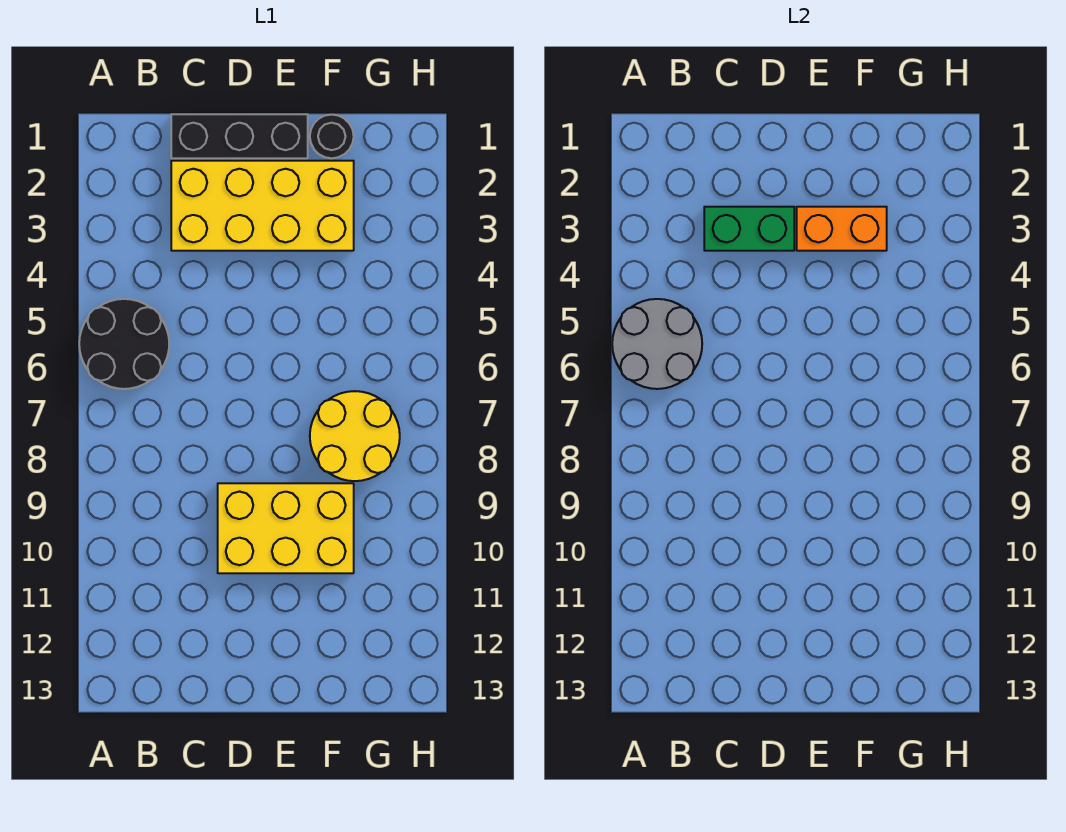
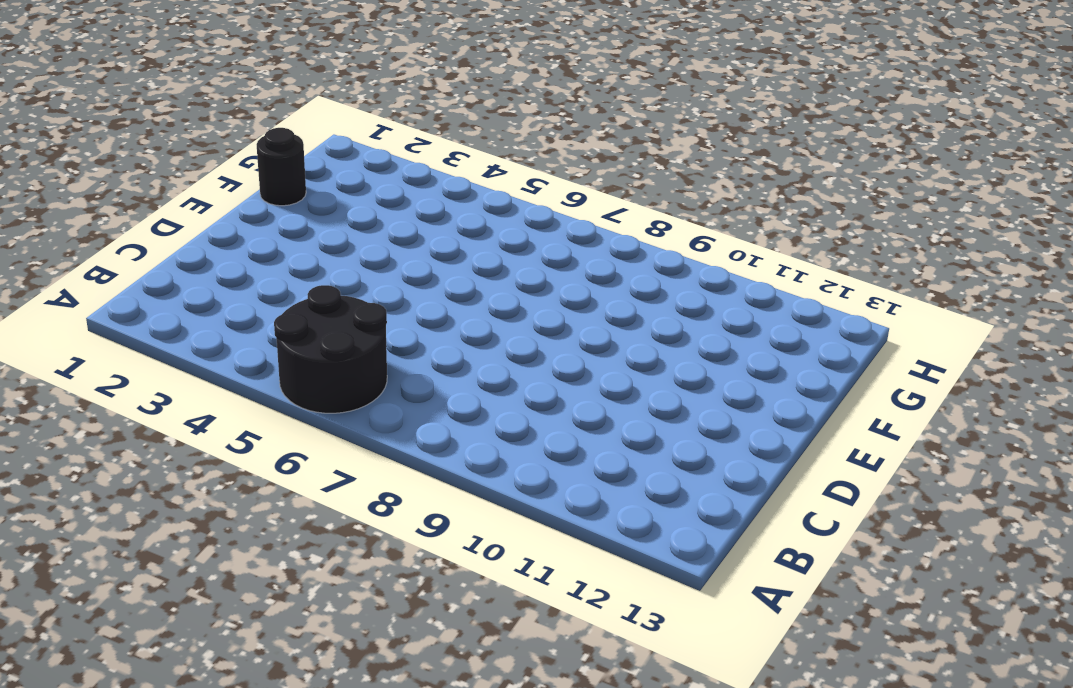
none -> black 1x3 brick [171,114,308,158]
none -> yellow 2x4 brick [171,161,354,251]

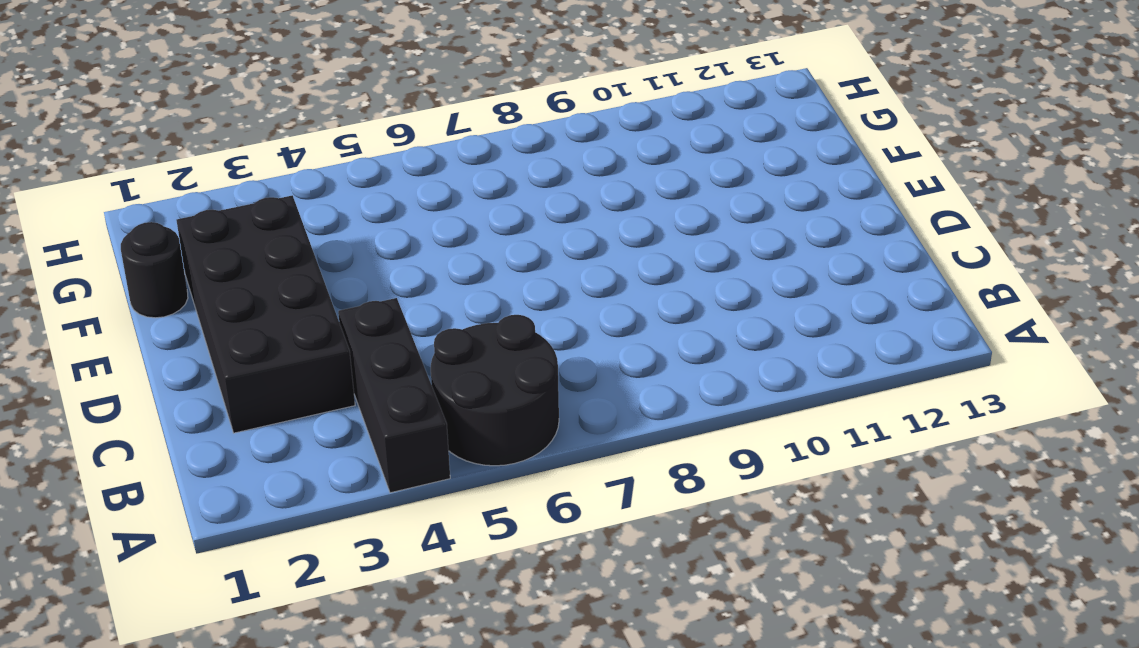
black 1x3 brick [338,298,450,493] -> black 1x3 brick moved to [171,114,308,158]
black 2x4 brick [177,195,355,433] -> yellow 2x4 brick [171,161,354,251]
none -> yellow 2x3 brick [218,483,354,573]
none -> yellow 2x2 round brick [310,391,400,481]

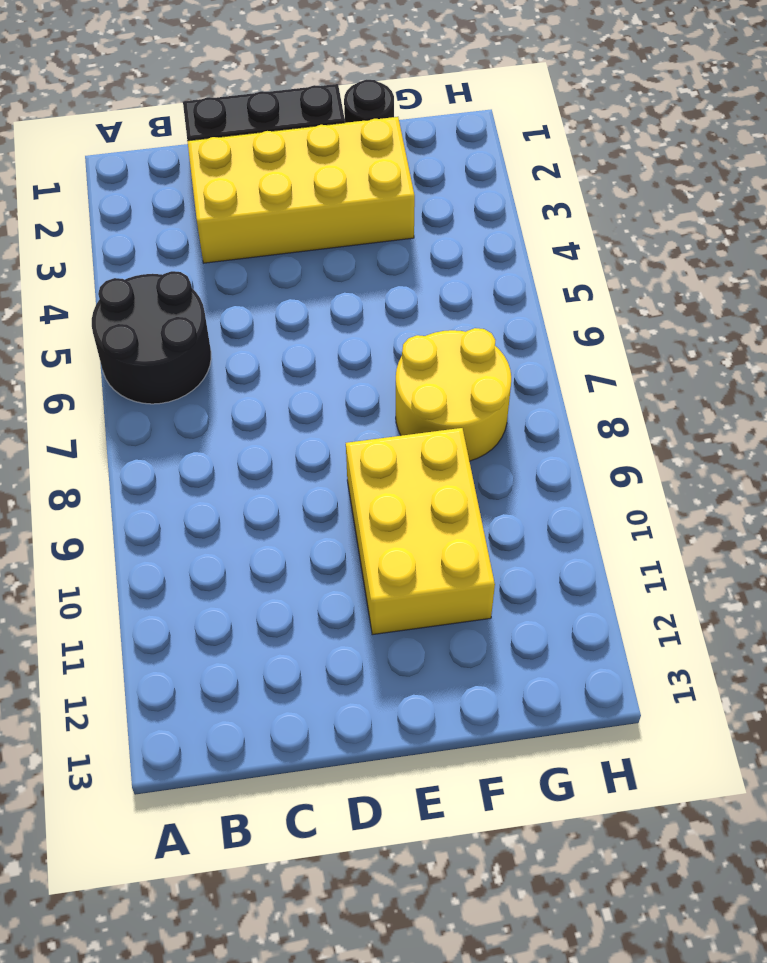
yellow 2x3 brick [346,428,495,635] -> yellow 2x3 brick turned to [218,483,354,573]
none -> grey 2x2 round brick [612,299,702,389]
none -> green 1x2 brick [704,207,794,251]

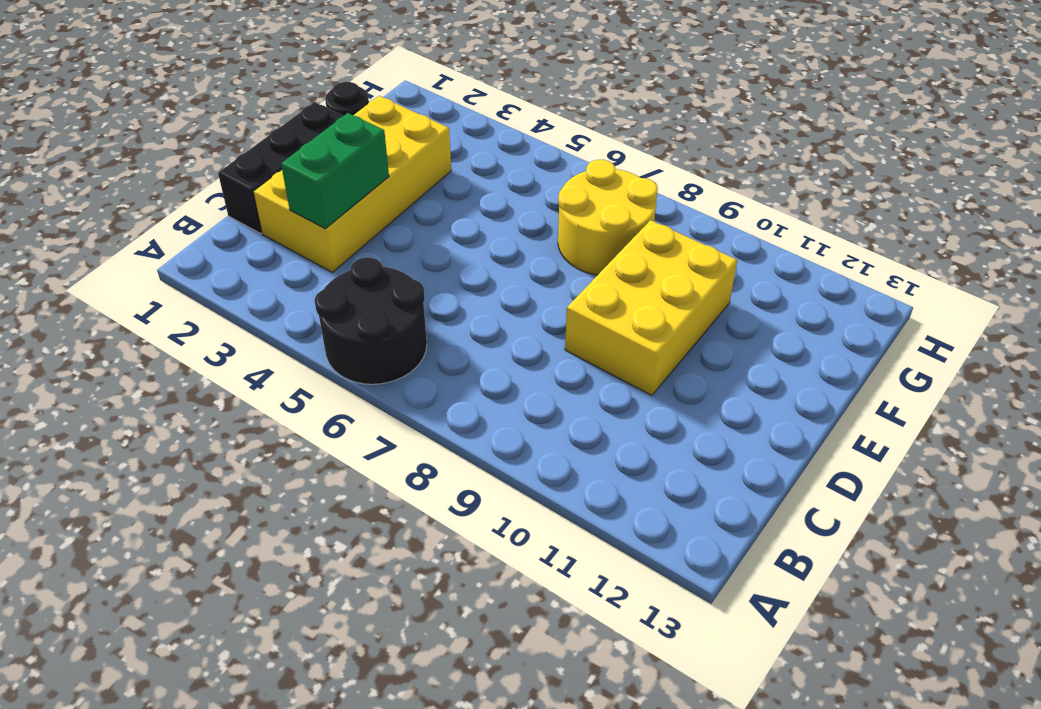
none -> grey 2x2 round brick [612,299,702,389]
none -> orange 1x2 brick [797,207,887,251]

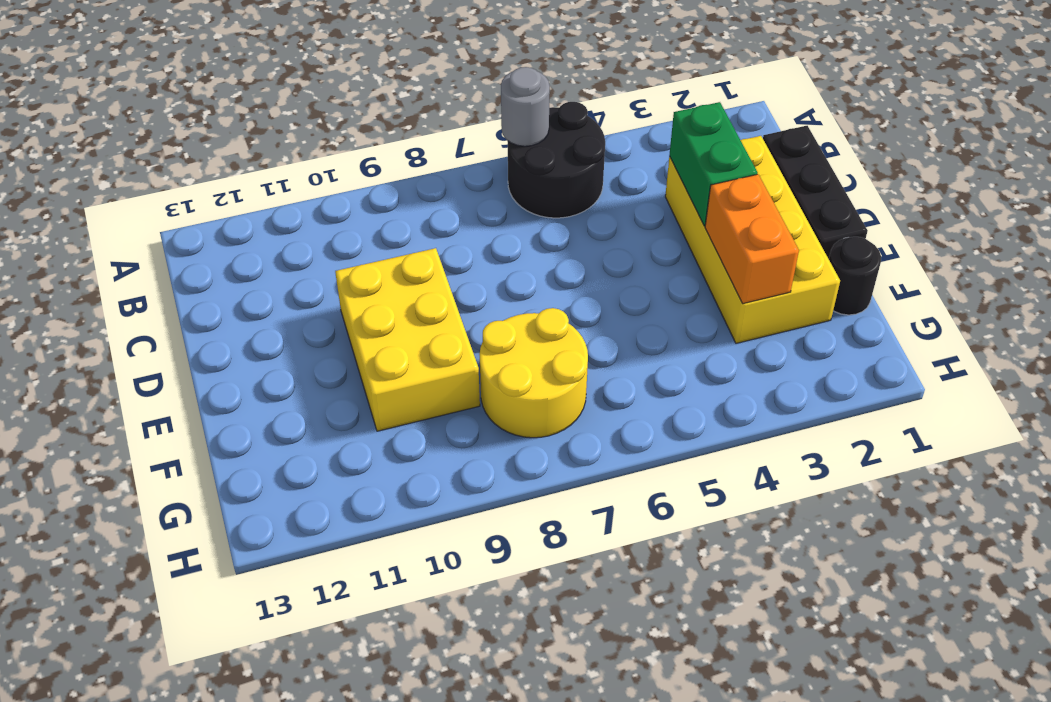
grey 1x1 round brick [501,67,550,146] -> grey 2x2 round brick [612,299,702,389]

